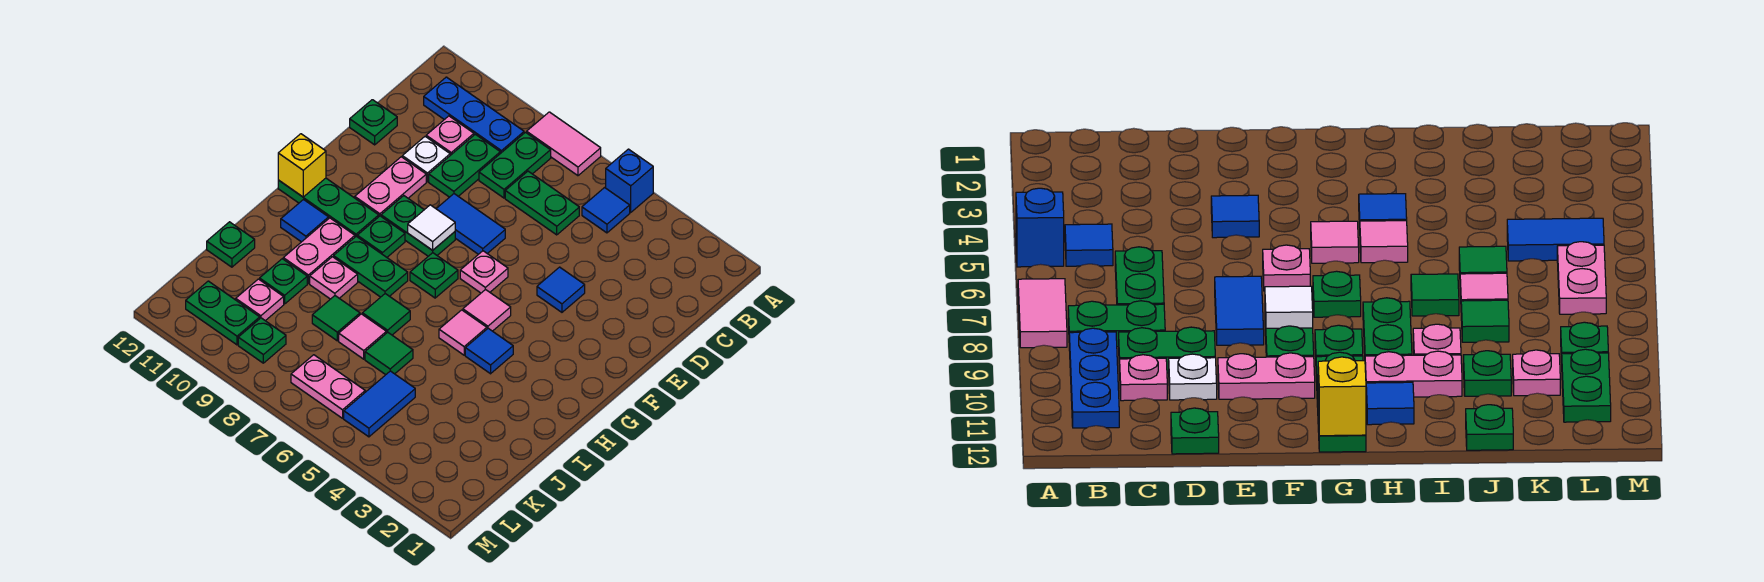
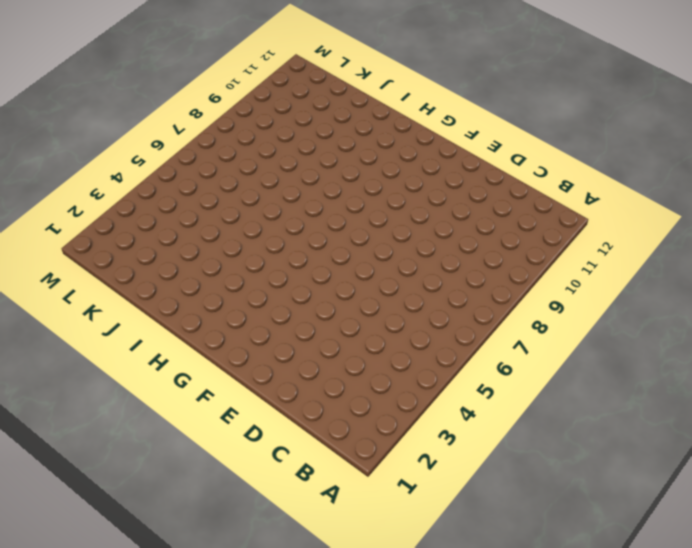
none -> blue 1x1 brick [606,149,653,212]
none -> pink 1x2 tile [527,112,601,176]
none -> blue 1x1 tile [582,188,630,233]
none -> green 1x2 plate [479,132,551,198]

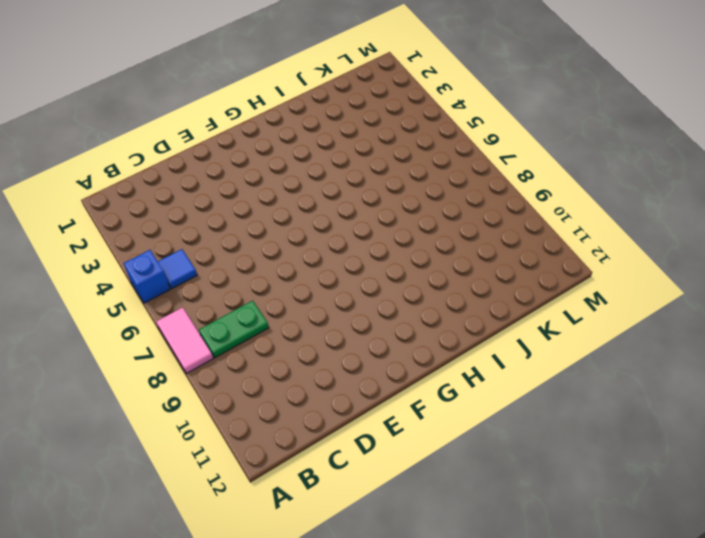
none -> blue 1x3 plate [424,77,524,154]
none -> green 1x2 plate [505,171,579,235]
none -> green 1x2 plate [429,134,500,197]
none -> pink 1x1 plate [426,116,474,155]

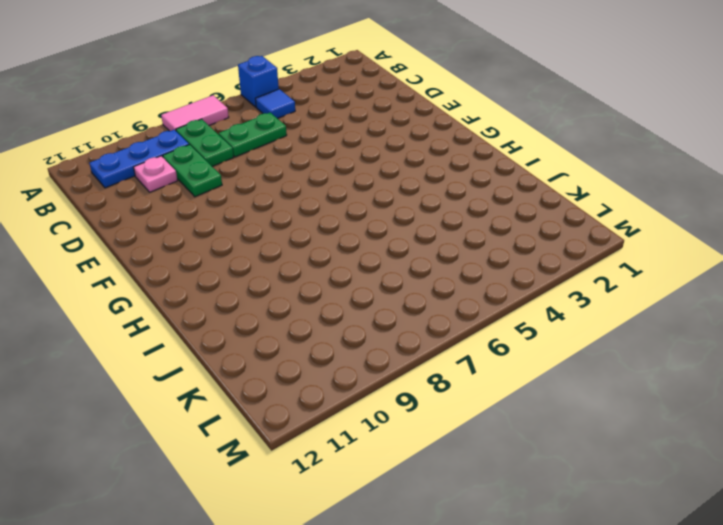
none -> white 1x1 plate [402,137,450,182]
none -> green 1x1 plate [350,100,397,145]
none -> blue 1x1 tile [537,267,585,312]
none -> blue 1x2 tile [436,194,505,254]

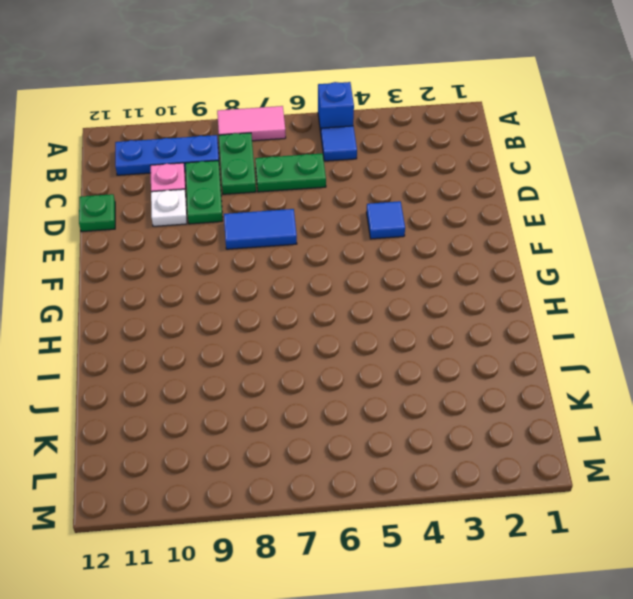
none -> pink 1x2 plate [355,157,426,216]
none -> pink 1x1 plate [460,251,508,293]
none -> green 1x2 plate [381,196,455,256]
none -> pink 1x1 tile [463,289,511,331]

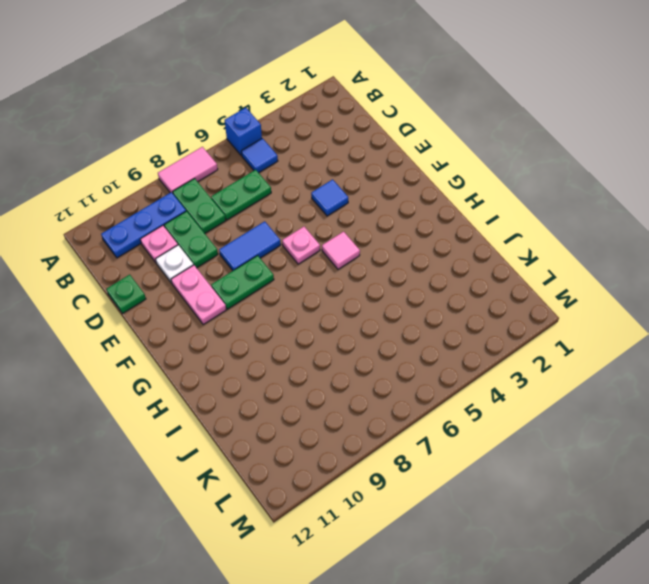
none -> green 1x1 plate [410,253,458,298]
none -> green 1x1 plate [357,216,405,257]
none -> green 1x3 plate [278,178,379,237]
none -> blue 1x1 tile [465,328,513,374]

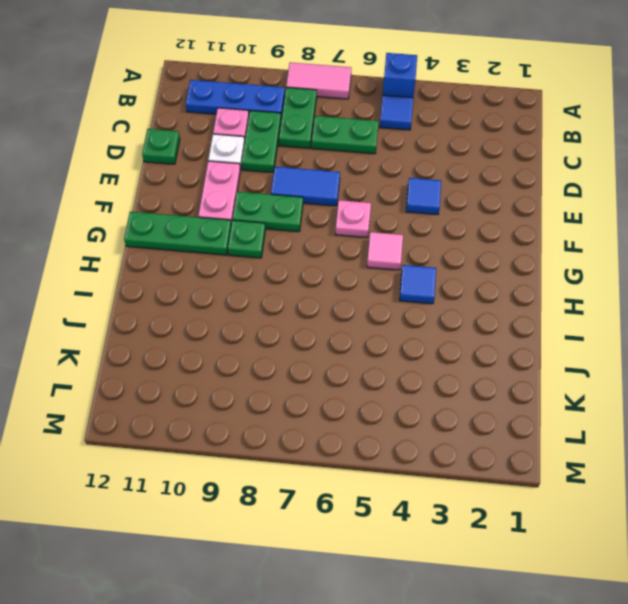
none -> green 1x1 plate [410,253,458,298]
none -> pink 1x1 tile [439,310,487,355]
none -> green 1x2 plate [334,236,408,297]
none -> pink 1x2 plate [283,218,355,284]

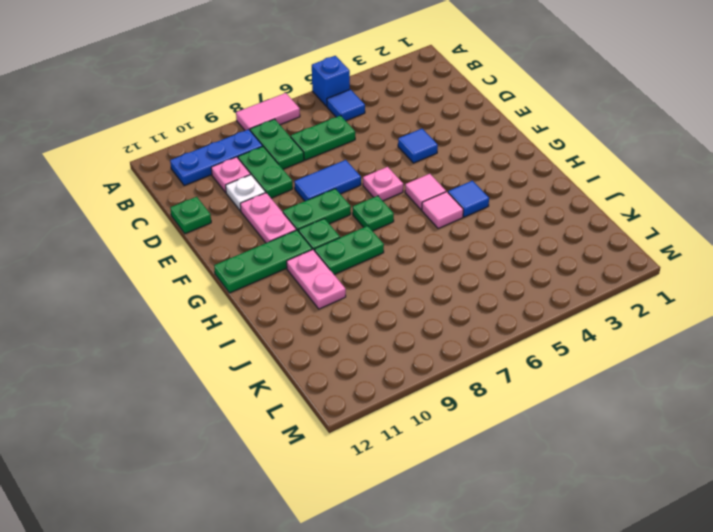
none -> blue 1x1 tile [281,200,329,242]
none -> green 1x1 tile [362,294,410,335]
none -> pink 1x1 plate [310,257,358,299]
none -> green 1x1 tile [365,332,413,375]

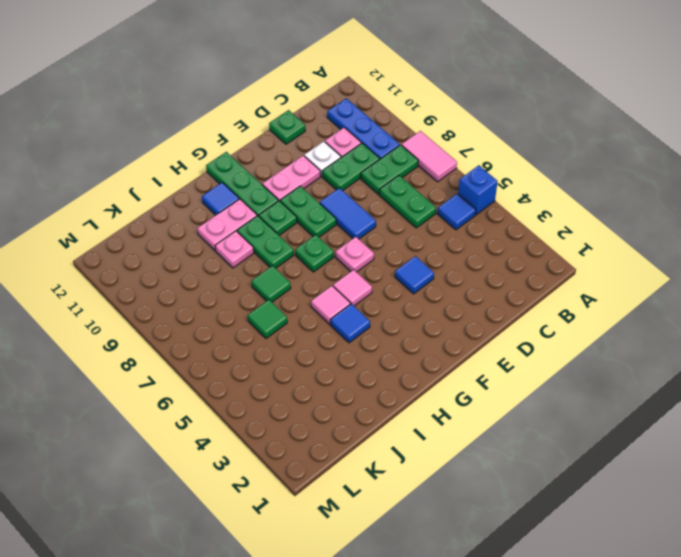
none -> pink 1x1 tile [339,314,386,359]
none -> green 1x1 tile [312,296,360,341]
none -> green 1x1 plate [260,259,307,304]
none -> green 1x1 plate [207,222,255,267]

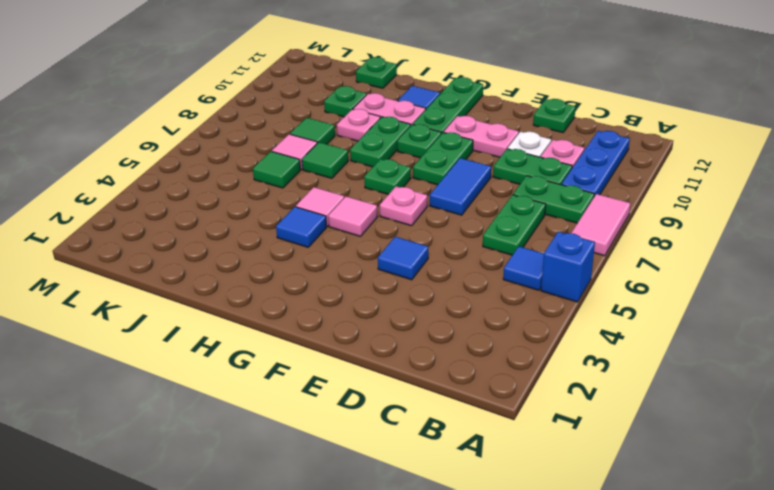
none -> blue 1x2 tile [344,371,415,437]
none -> pink 1x1 plate [236,279,284,321]
none -> pink 1x2 plate [291,355,365,418]
none -> green 1x1 plate [238,318,286,363]

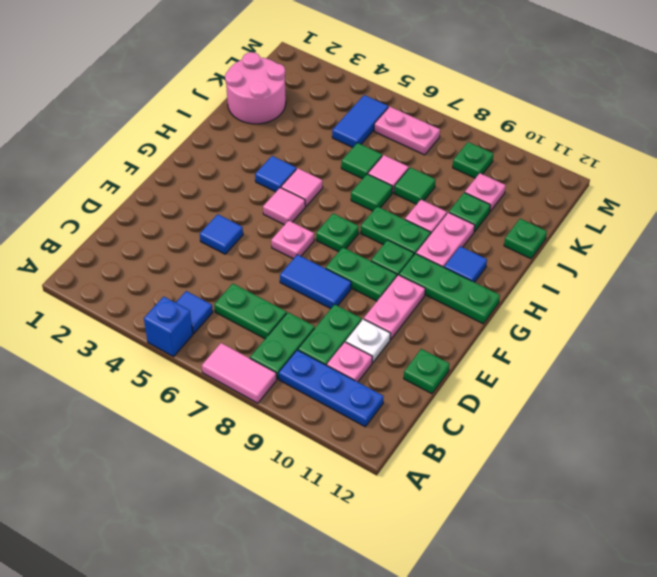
pink 2x2 round brick [225,52,286,124] -> none
none -> green 1x2 plate [186,281,260,345]
none -> white 1x1 tile [408,205,455,250]
none -> yellow 1x1 brick [278,134,326,197]

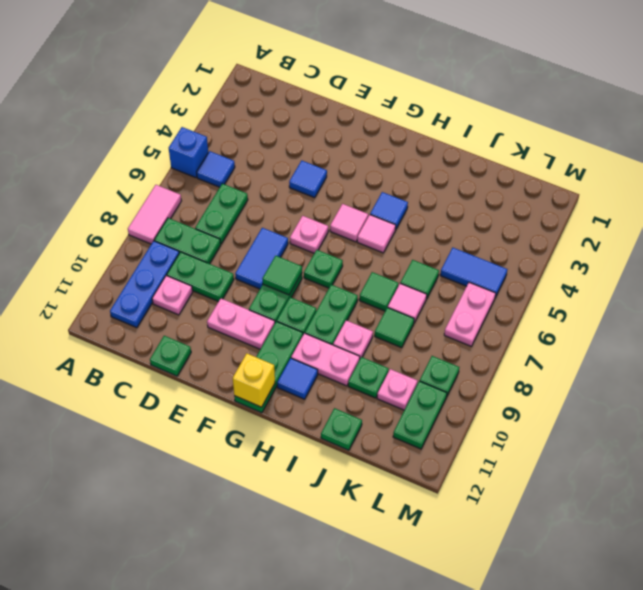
green 1x1 tile [262,256,302,295] -> white 1x1 tile [408,205,455,250]
none -> white 1x1 plate [402,137,450,182]

